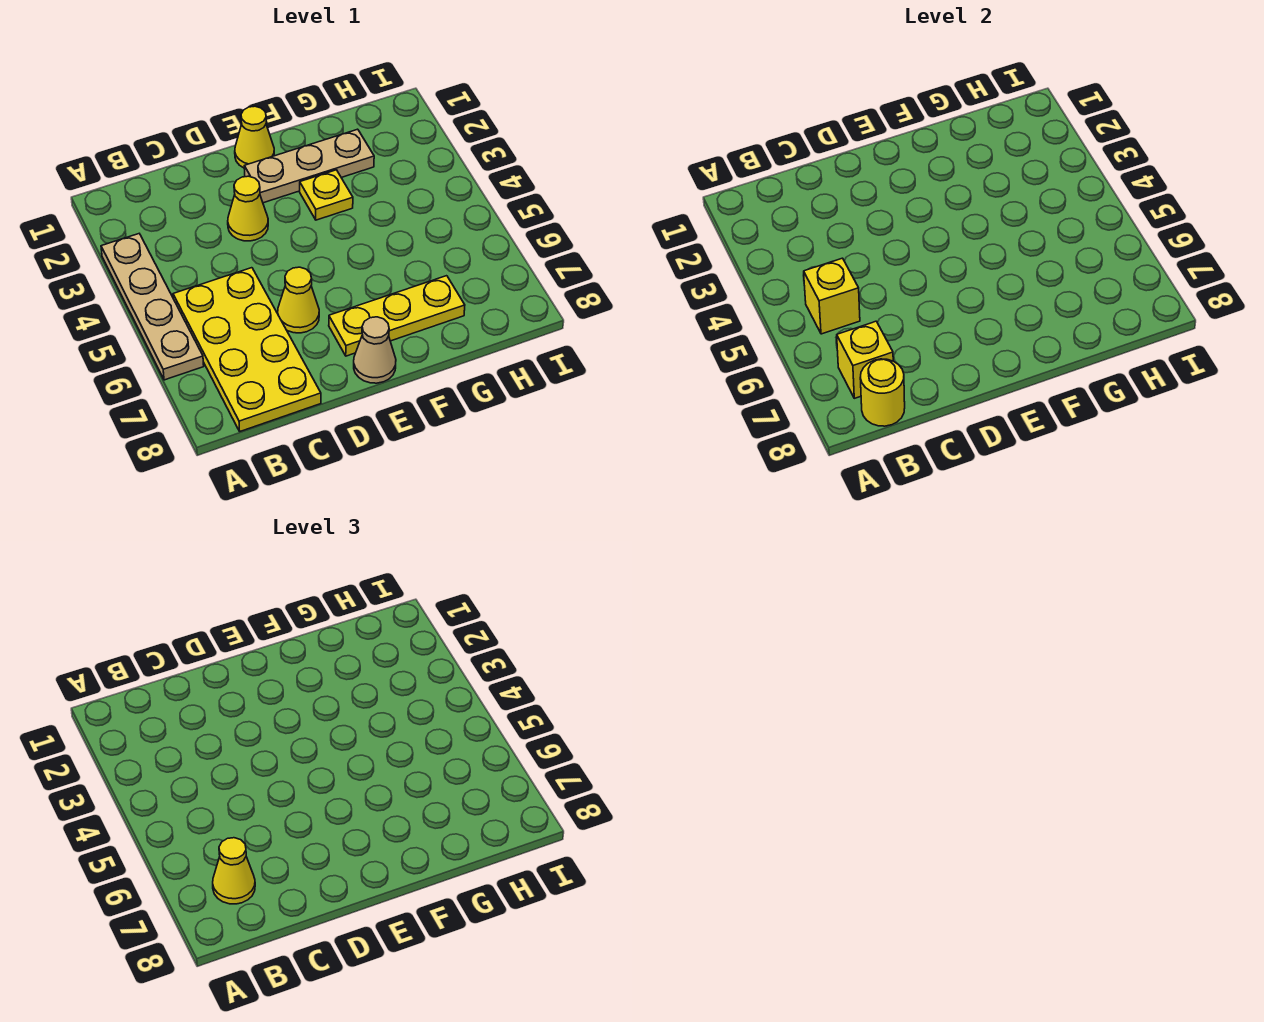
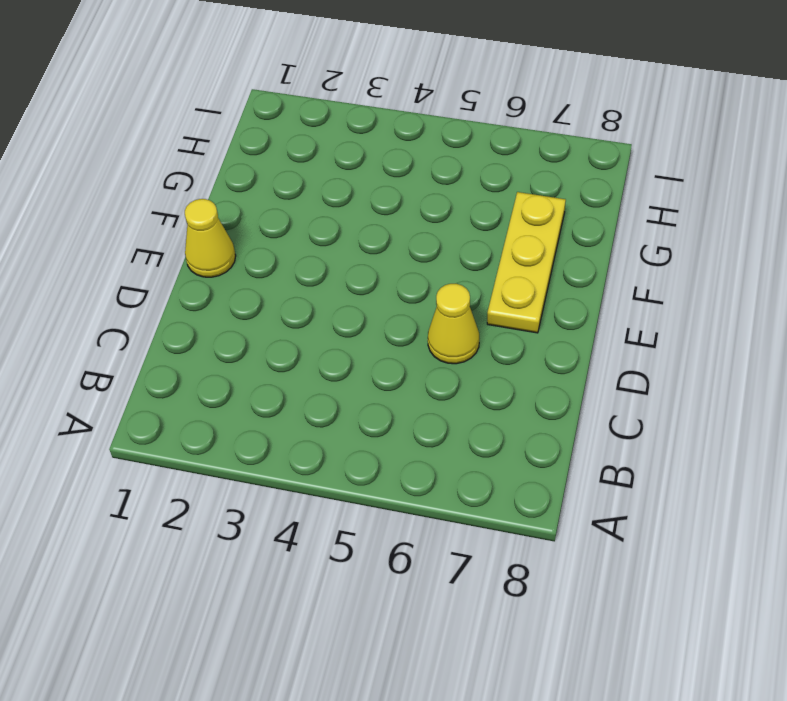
none -> tan 1x4 plate [101,234,204,380]
none -> yellow 2x4 plate [173,268,321,431]
none -> yellow 1x1 cone [228,176,268,241]

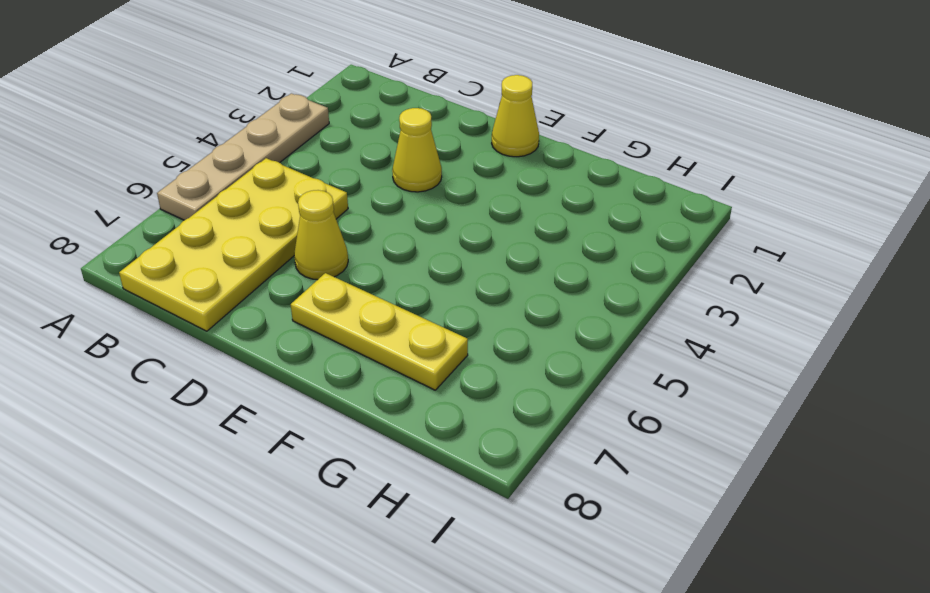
none -> tan 1x3 plate [244,129,374,203]
none -> tan 1x1 cone [354,317,396,383]
none -> yellow 1x1 plate [300,170,353,220]

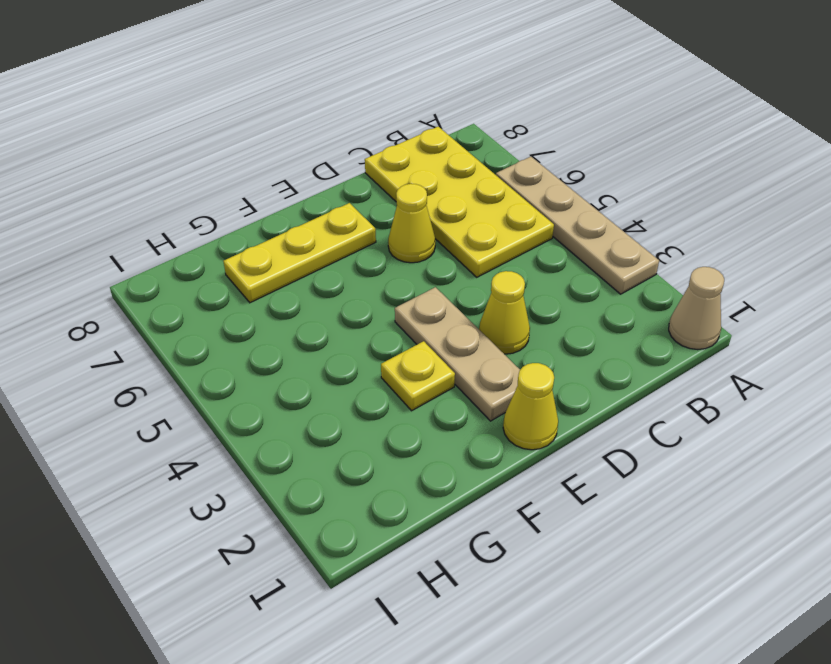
tan 1x1 cone [669,267,724,350] -> tan 1x1 cone moved to [354,317,396,383]
tan 1x3 plate [395,287,520,421] -> tan 1x3 plate turned to [244,129,374,203]
none -> yellow 1x1 brick [804,258,860,334]
none -> yellow 1x1 brick [837,321,893,398]
none -> yellow 1x1 round brick [860,359,905,426]

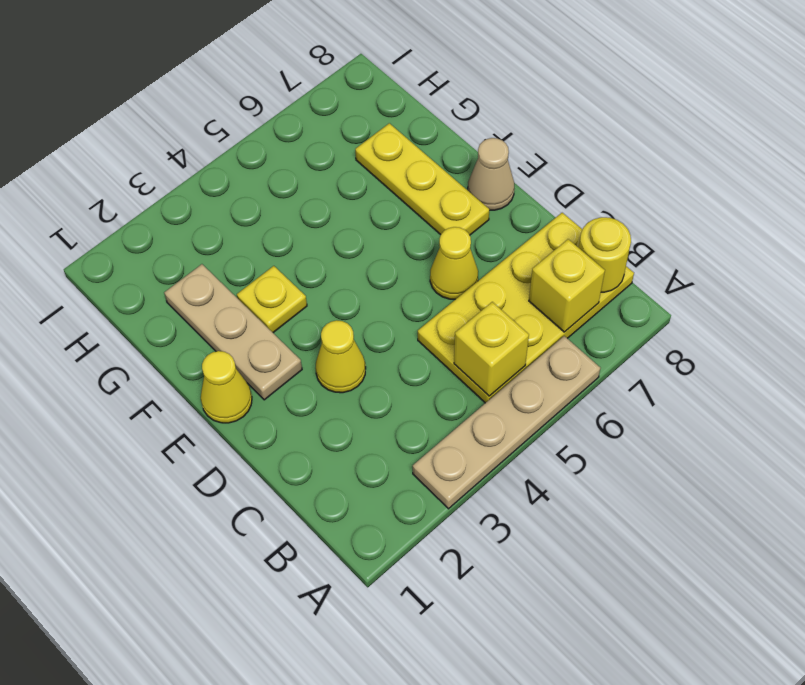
none -> yellow 1x1 cone [213,838,255,904]

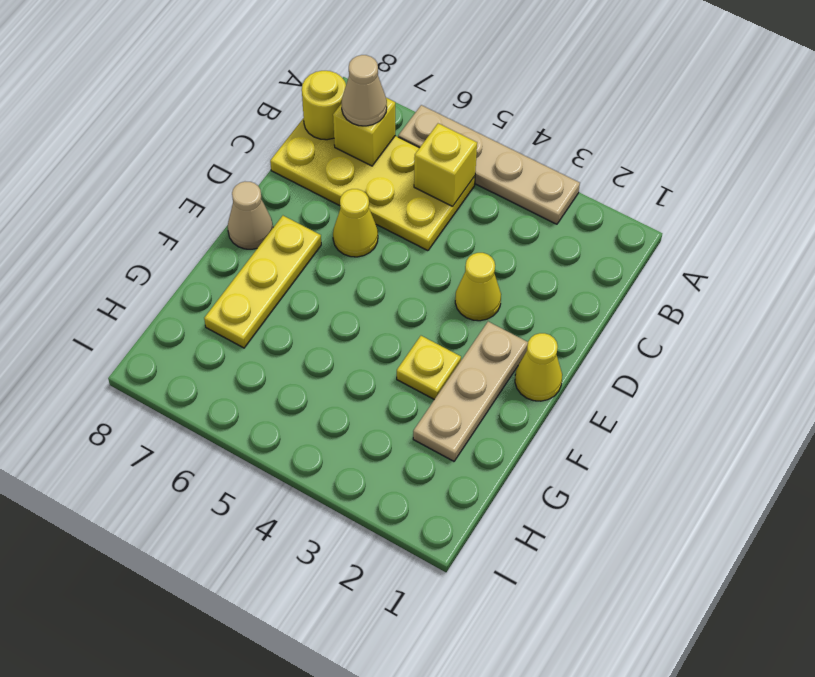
tan 1x1 cone [341,55,387,126] -> yellow 1x1 cone [213,838,255,904]

